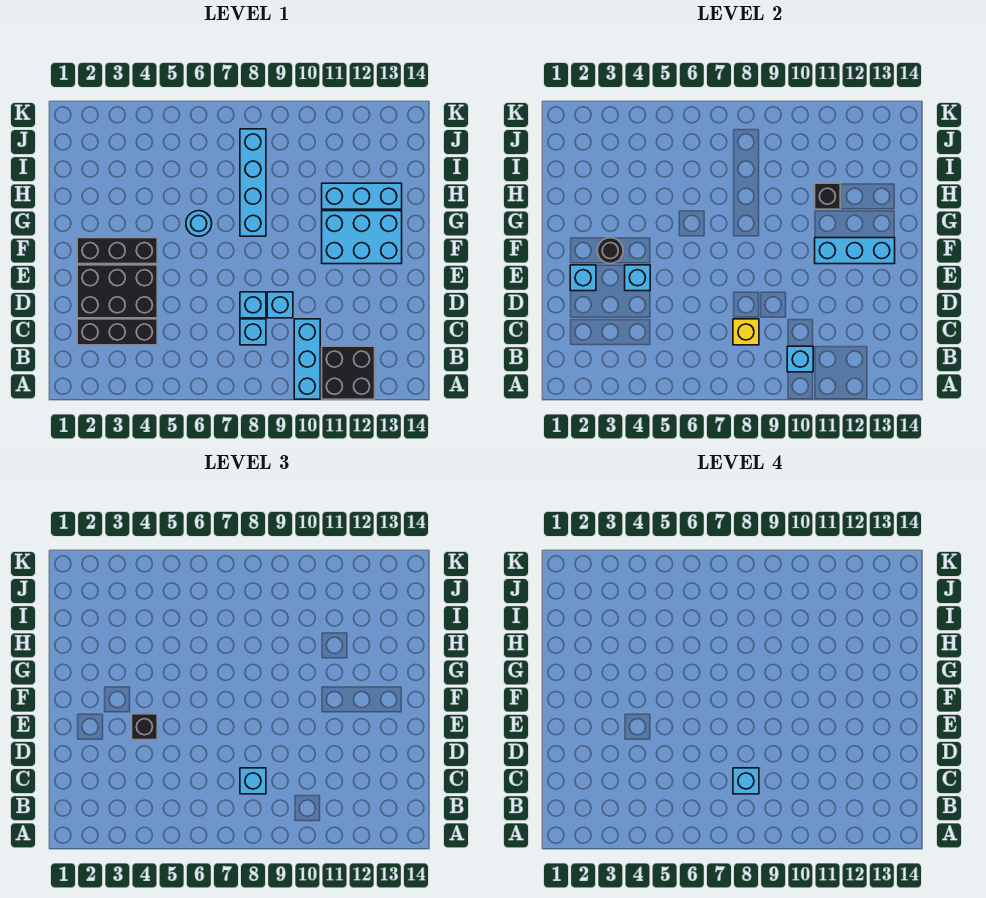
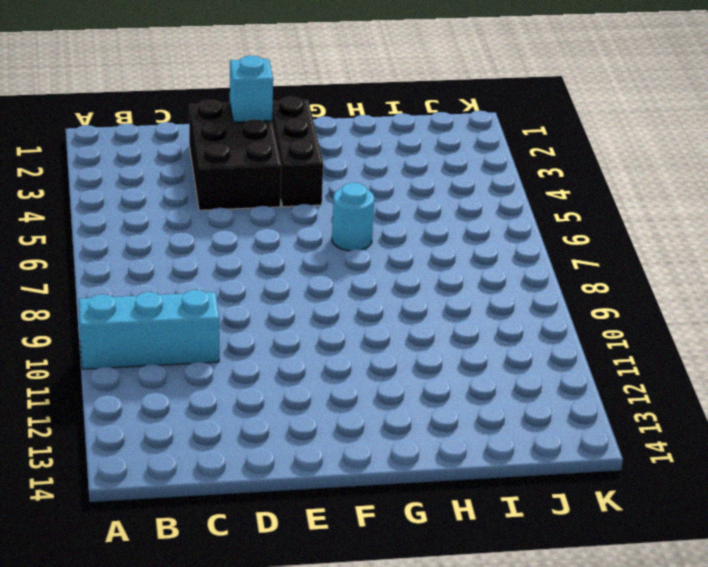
none -> black 2x2 brick [322,346,375,399]
none -> black 1x3 brick [77,319,157,345]
none -> cyan 1x1 brick [240,319,266,345]

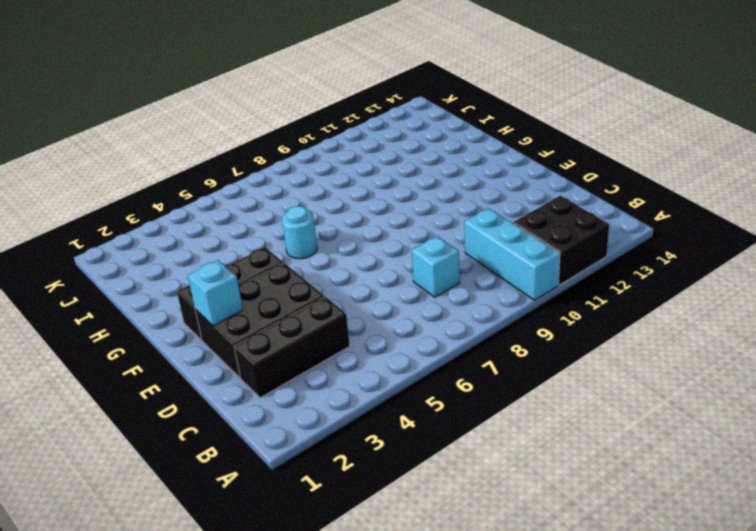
none -> cyan 1x1 brick [240,292,266,318]
none -> cyan 1x1 brick [267,292,293,318]
none -> cyan 2x3 brick [322,211,402,264]

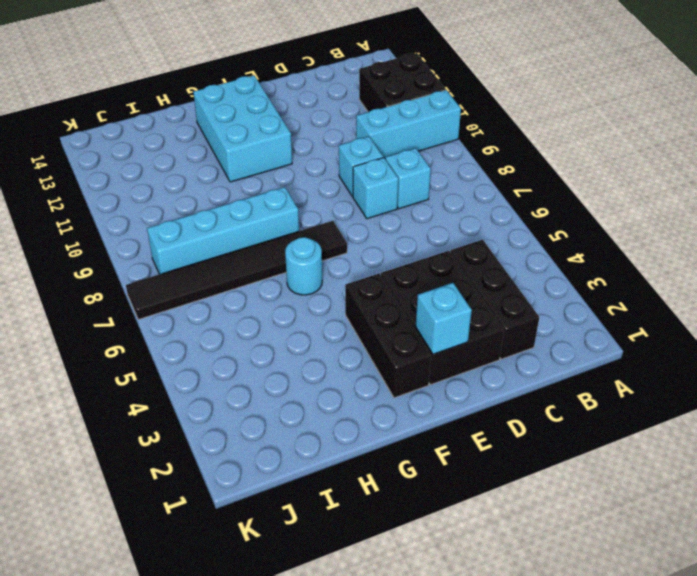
black 1x6 tile [126,221,347,319] -> none
none -> cyan 1x3 brick [322,183,402,209]
none -> cyan 1x1 brick [787,346,813,372]
none -> yellow 1x1 brick [733,319,759,345]

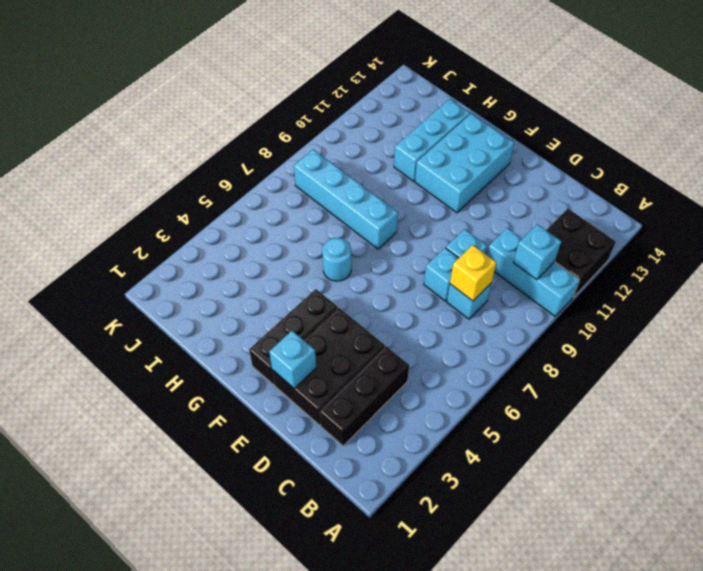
none -> cyan 1x1 brick [625,265,650,291]
none -> black 1x1 round brick [597,238,623,264]
none -> cyan 1x3 brick [815,238,895,264]

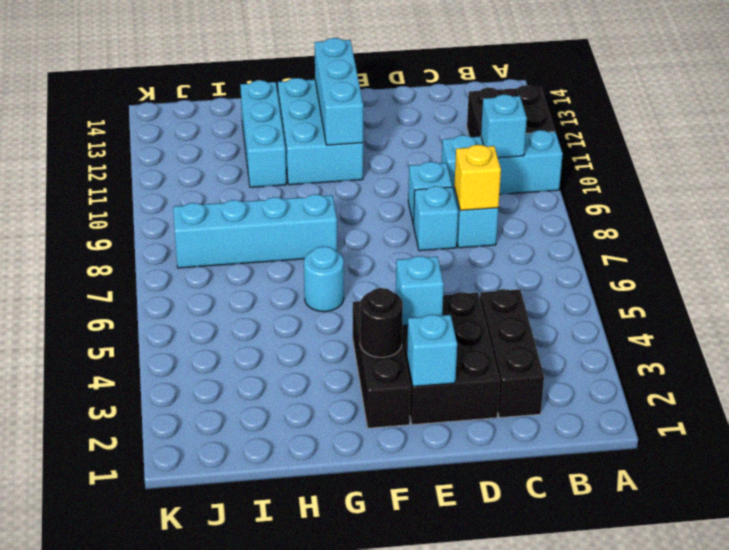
none -> black 1x1 brick [815,183,840,209]
none -> cyan 1x1 brick [240,768,266,794]
none -> black 1x1 brick [132,714,157,740]

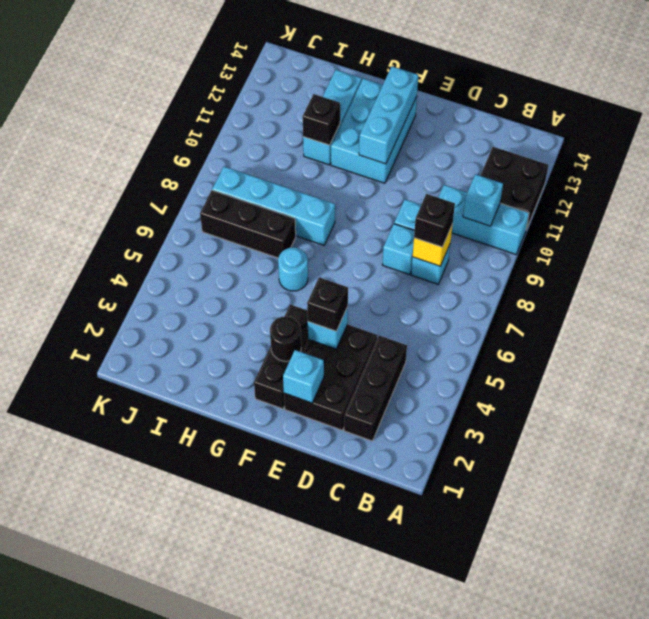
black 1x1 brick [414,194,455,247] -> cyan 1x1 brick [240,768,266,794]
black 1x3 brick [200,190,296,258] -> none
none -> cyan 1x1 brick [733,768,759,794]

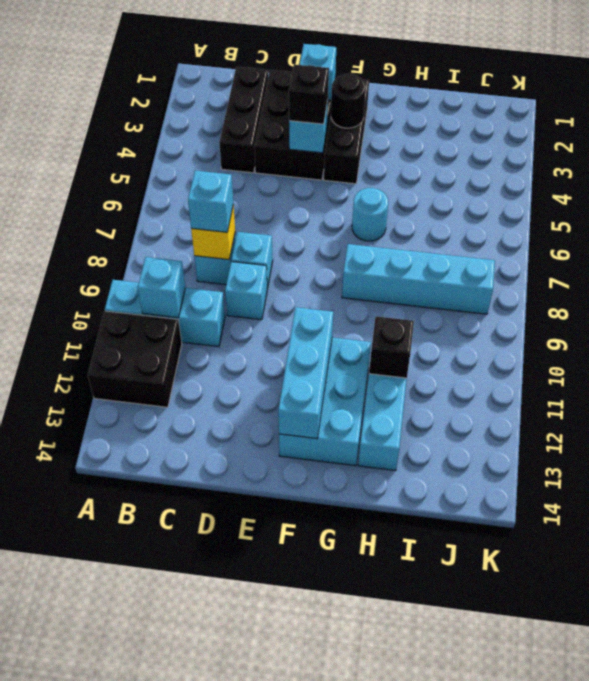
none -> cyan 1x1 brick [733,768,759,794]

